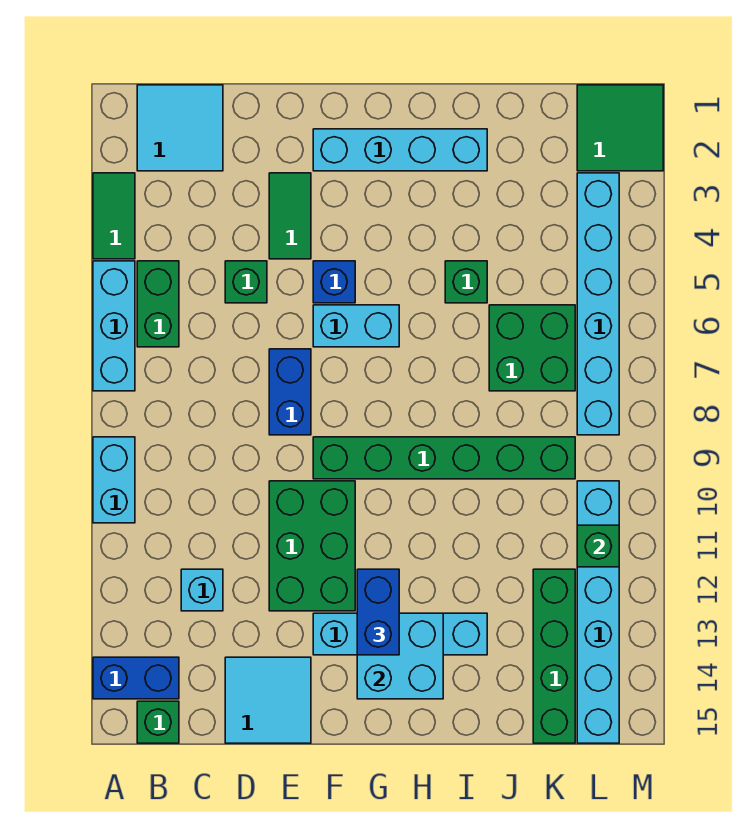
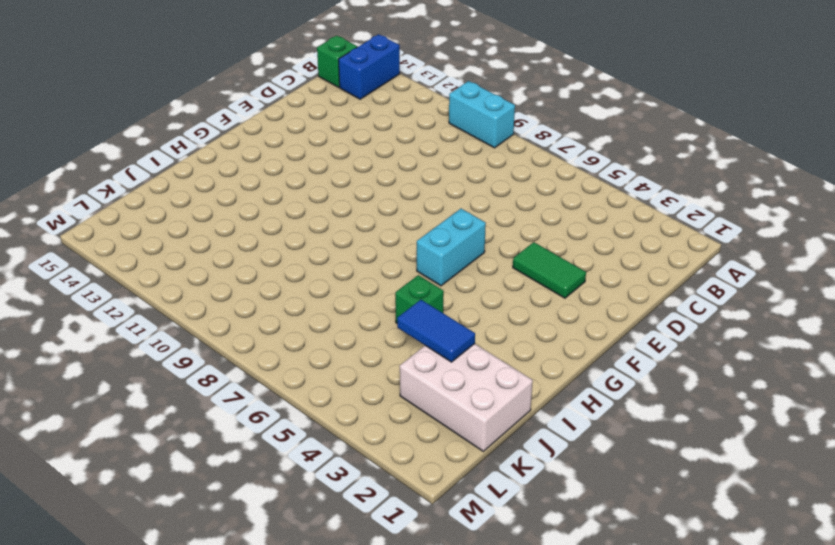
white 2x3 brick [400,344,533,451] -> none
blue 1x2 tile [397,300,475,362] -> none
none -> green 1x2 tile [93,173,135,259]
none -> cyan 1x3 brick [93,261,135,391]
none -> cyan 2x2 tile [137,85,223,171]

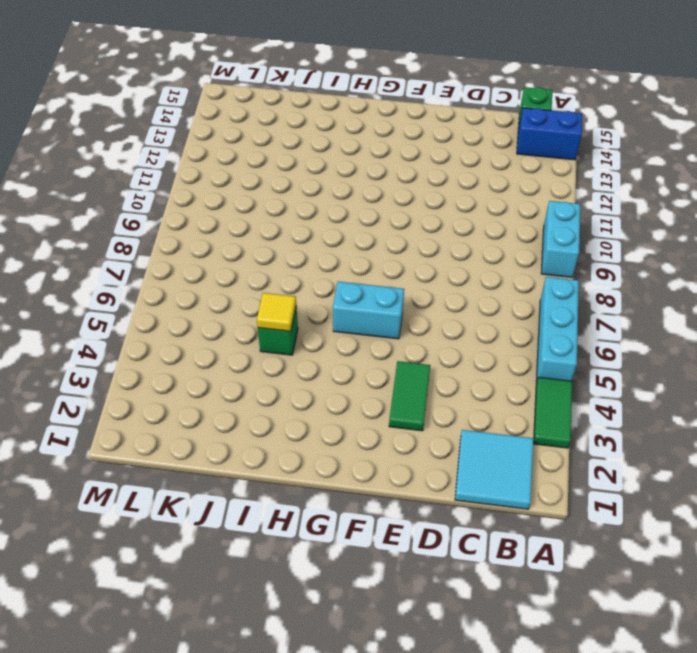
yellow 1x1 tile [257,293,296,331] -> none
none -> green 1x2 brick [137,261,179,347]
none -> cyan 1x1 brick [181,569,223,611]
none -> green 1x1 brick [225,261,267,303]

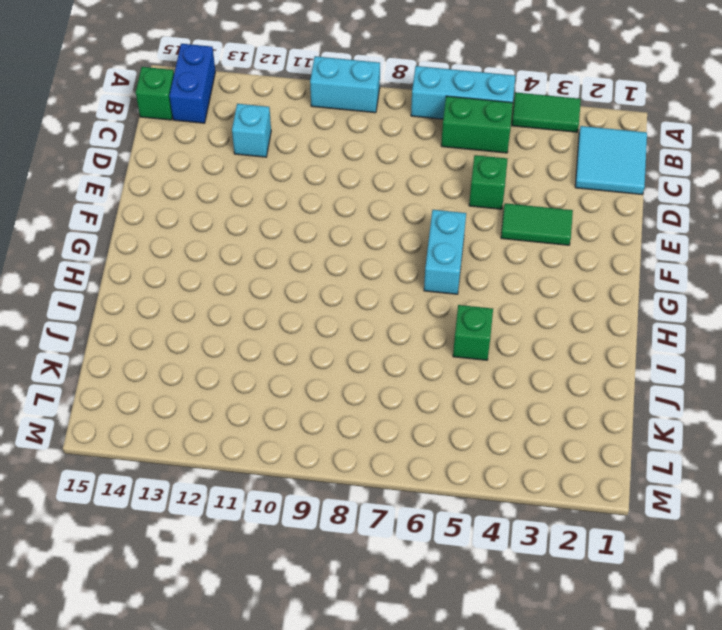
none -> cyan 2x2 tile [225,657,311,743]
none -> blue 1x2 brick [269,349,311,435]
none -> green 2x3 brick [269,481,355,611]

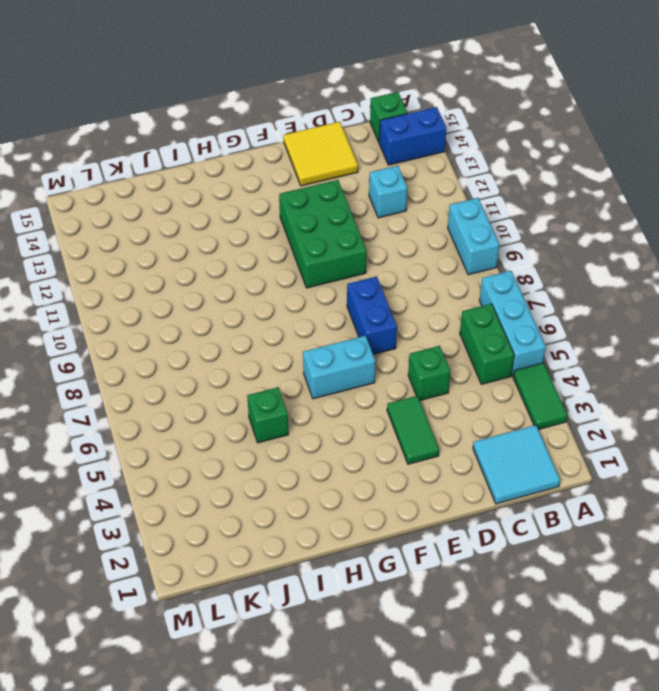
yellow 2x2 tile [284,122,358,186] -> cyan 2x2 tile [225,657,311,743]
none -> cyan 1x4 brick [313,129,487,171]
none -> blue 1x1 brick [313,261,355,303]
none -> green 1x6 brick [313,437,575,479]

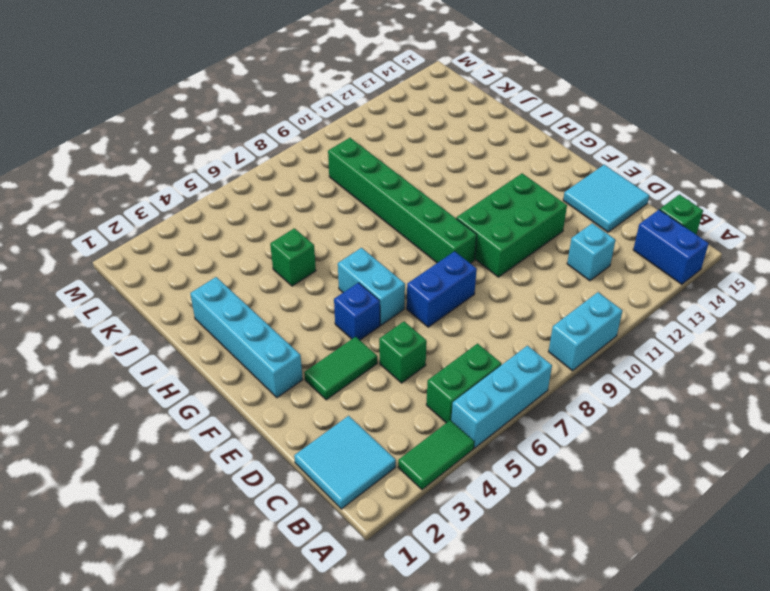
none -> cyan 1x4 brick [313,613,487,655]
none -> green 2x2 brick [489,305,575,391]
none -> green 1x4 brick [533,569,575,743]

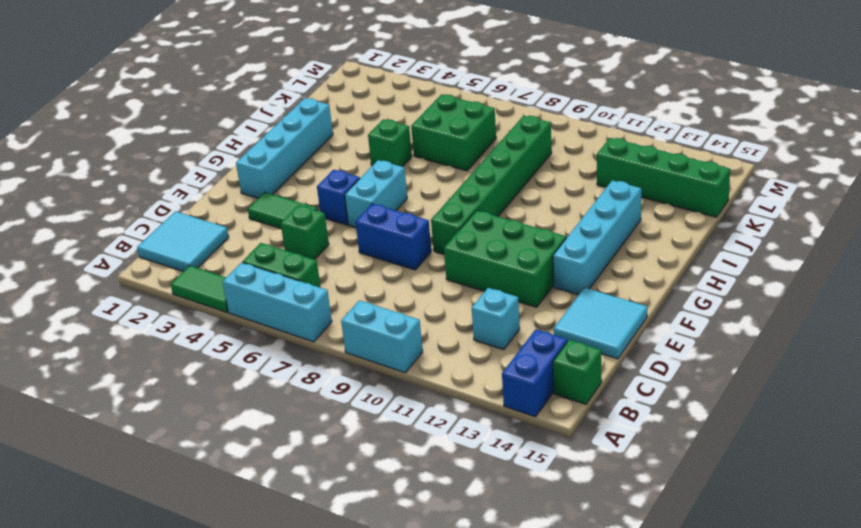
none -> green 2x2 tile [577,85,663,171]
none -> cyan 1x6 brick [577,173,619,435]
none -> cyan 1x6 brick [577,481,619,743]

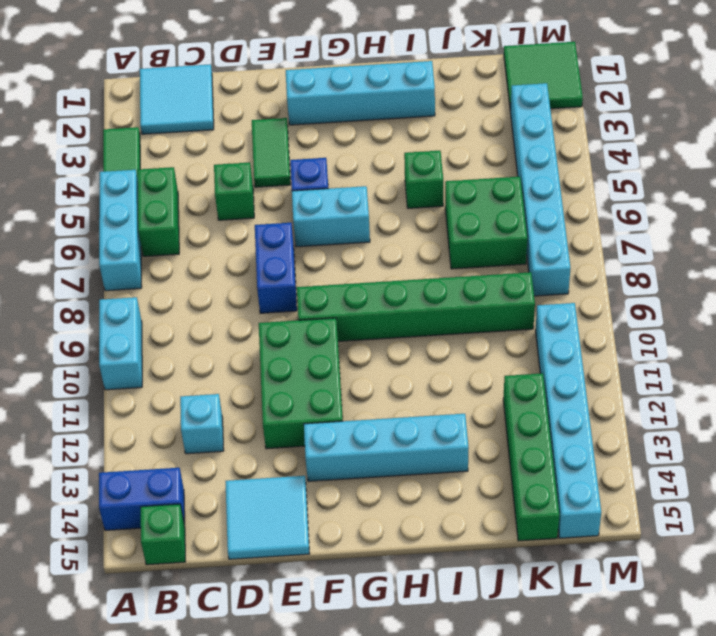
none -> cyan 2x2 brick [357,613,443,699]
none -> green 1x1 brick [577,525,619,567]
none -> blue 1x2 brick [357,569,399,655]

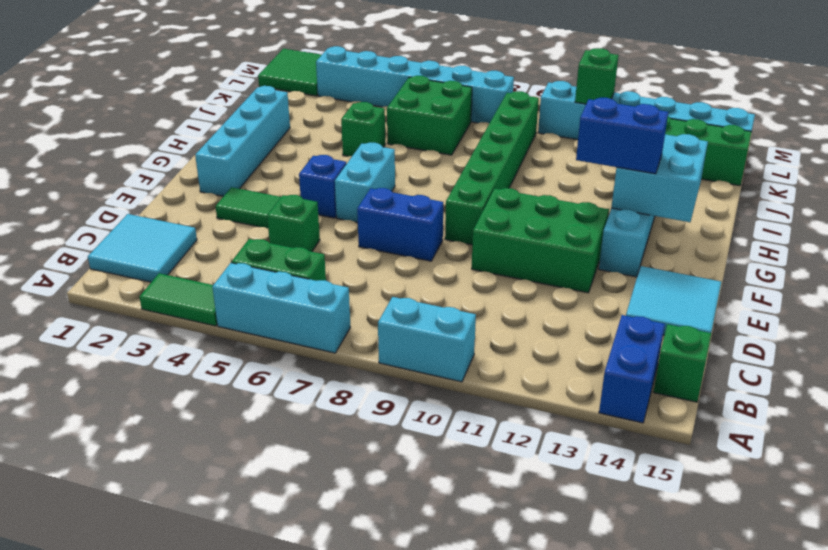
none -> cyan 1x1 brick [181,569,223,611]

